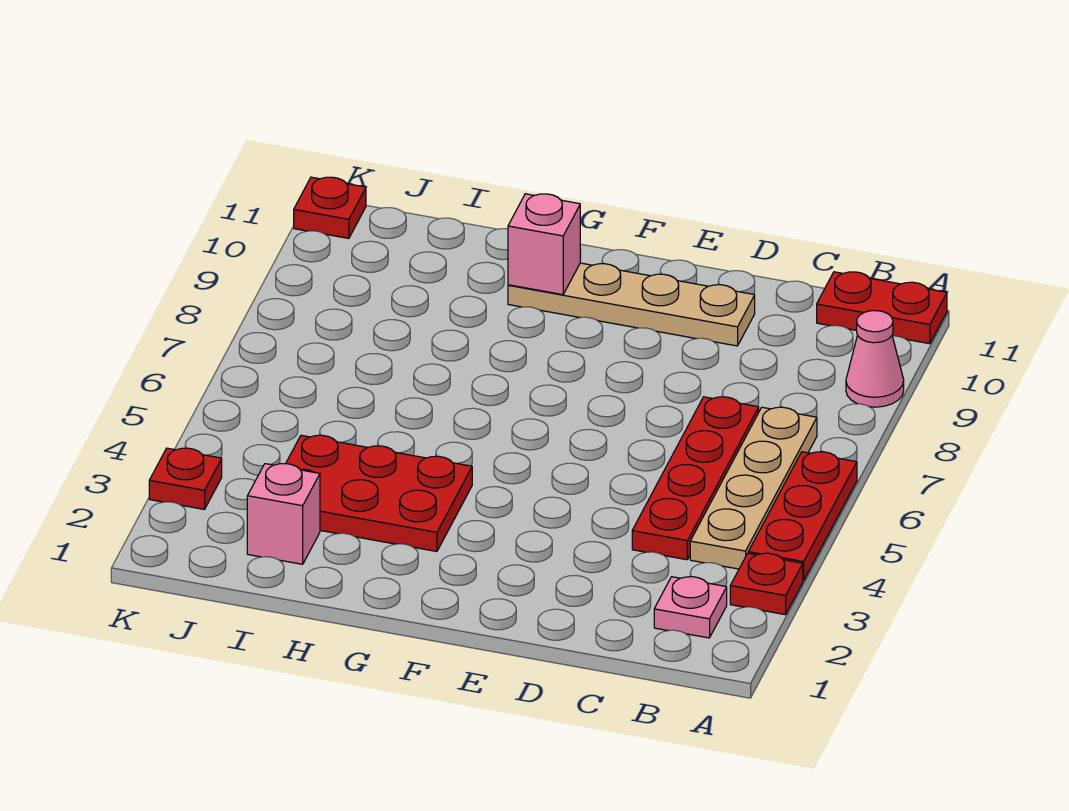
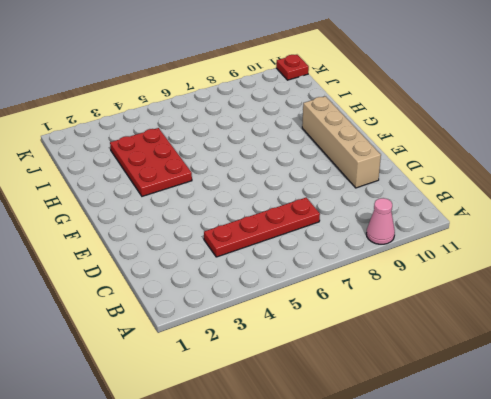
tan 1x4 brick [302,96,381,188] -> tan 1x4 plate [508,263,755,346]
none -> red 1x1 plate [730,553,803,615]
none -> red 1x3 plate [748,452,857,581]
none -> red 1x2 plate [817,272,947,344]

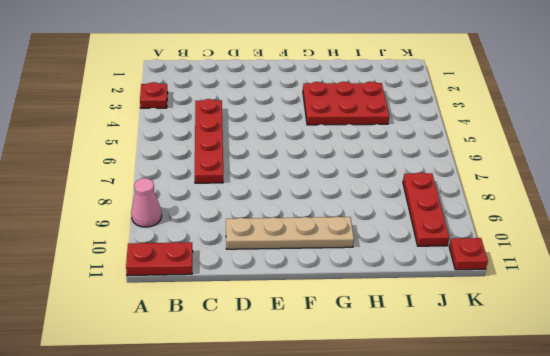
red 1x3 plate [403,172,449,246] -> red 1x3 plate moved to [748,452,857,581]
none -> pink 1x1 plate [654,577,727,638]
none -> tan 1x4 plate [690,407,817,569]
none -> pink 1x1 brick [247,464,320,564]

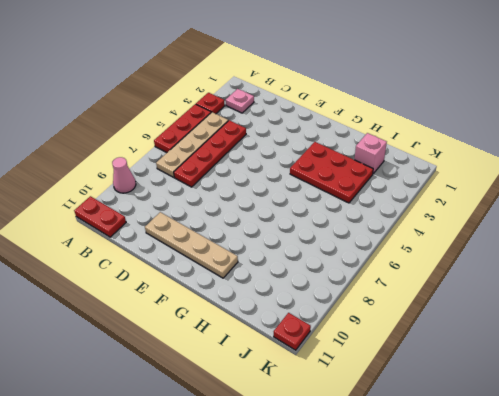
none -> red 1x1 plate [149,448,222,509]
none -> pink 1x1 brick [508,194,580,295]

